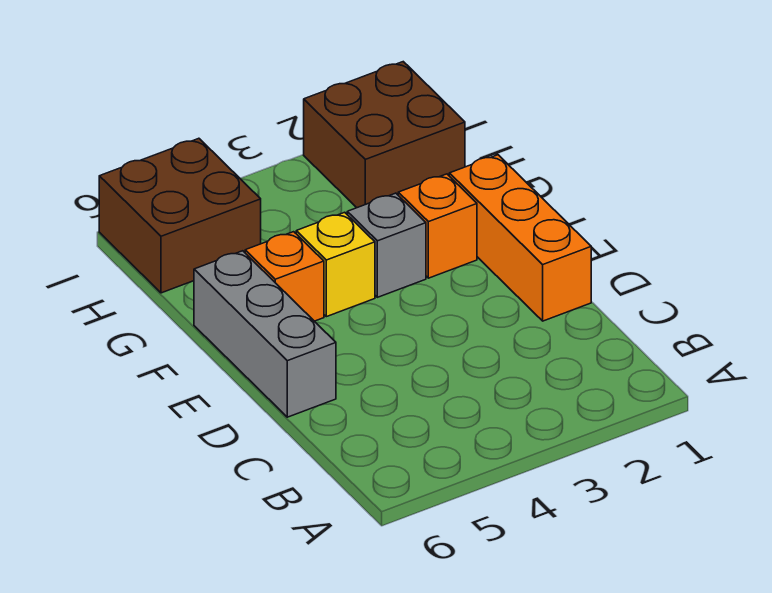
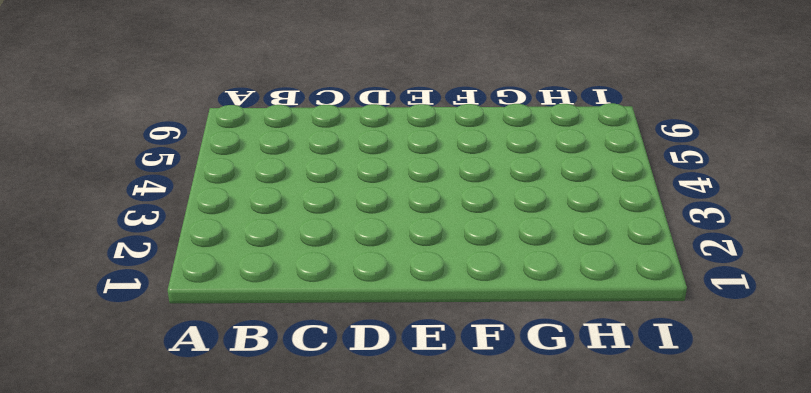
none -> orange 1x3 brick [449,155,591,321]
none -> grey 1x3 brick [194,251,336,417]

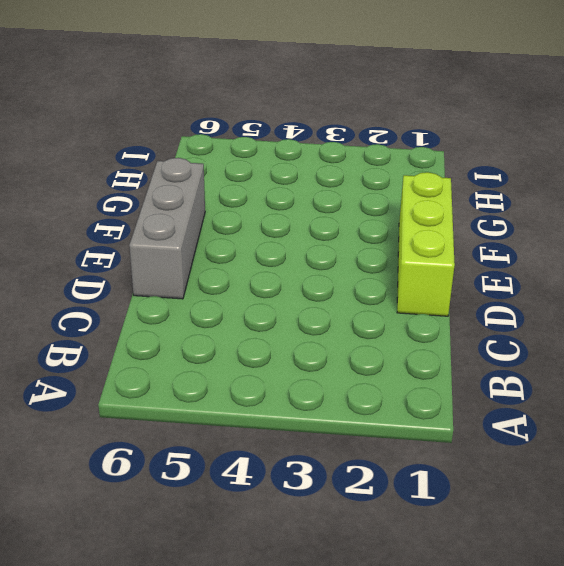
lime 1x3 brick [397,172,455,316] -> orange 1x3 brick [449,155,591,321]
none -> orange 1x1 brick [398,174,477,278]
none -> grey 1x1 brick [347,193,426,297]

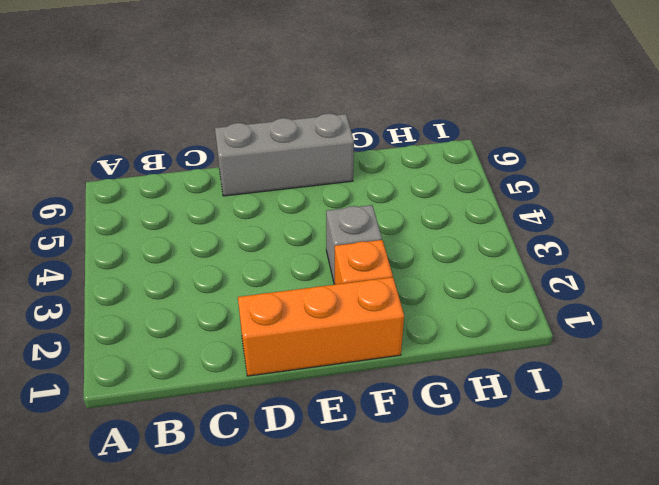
none -> yellow 1x1 brick [296,212,375,317]
none -> orange 1x1 brick [245,232,324,321]

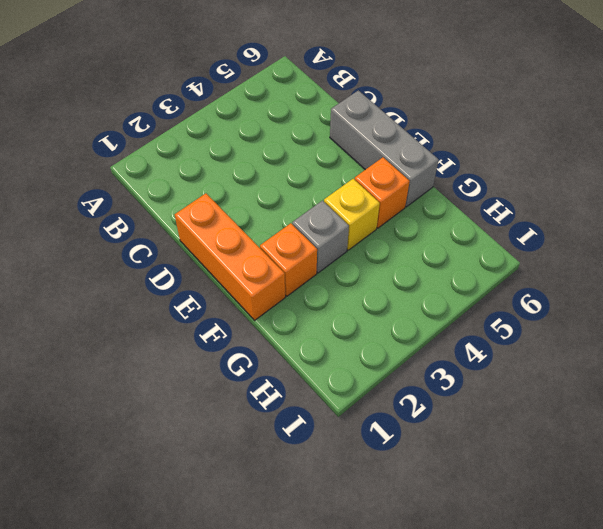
none -> brown 2x2 brick [304,62,465,208]
none -> brown 2x2 brick [99,138,261,293]

